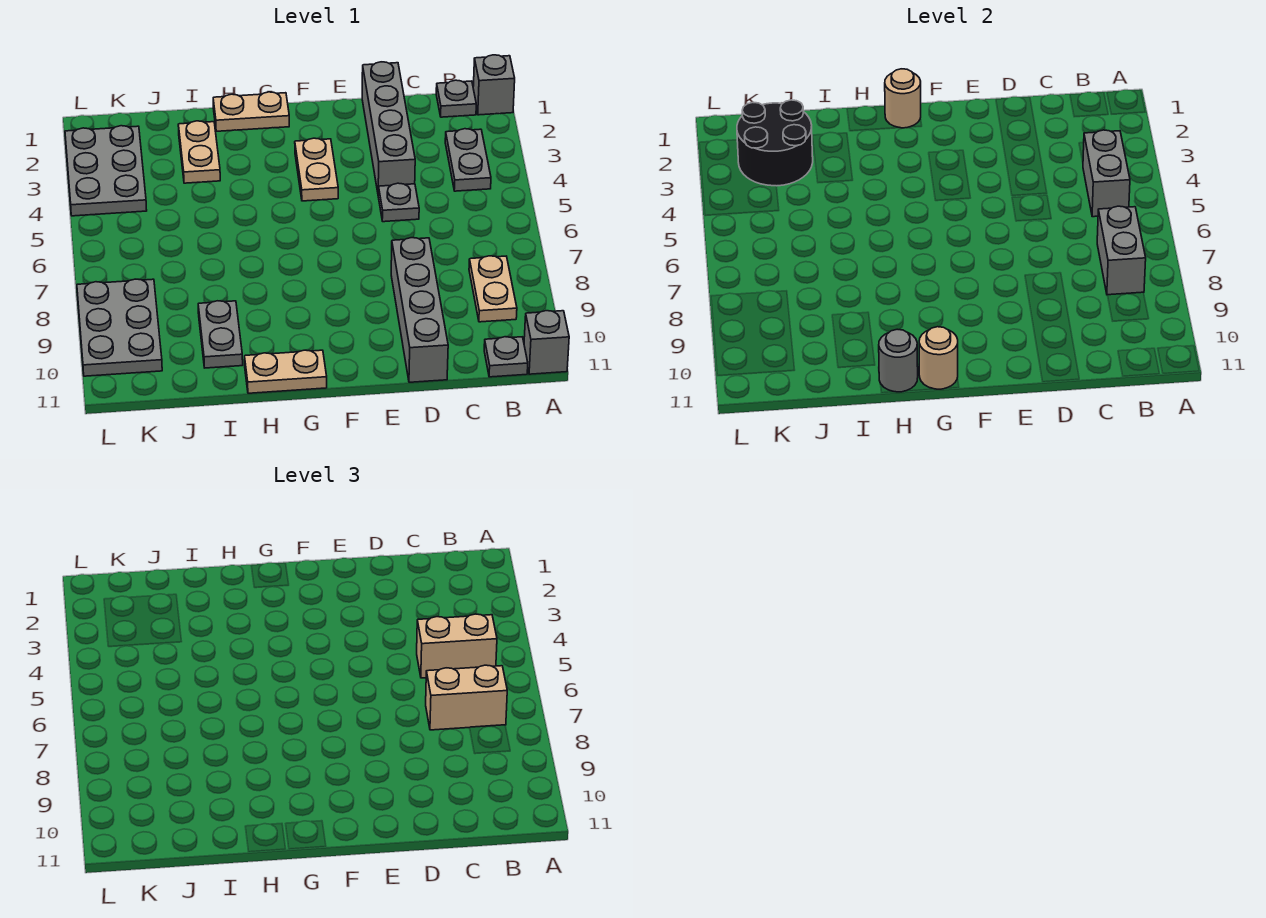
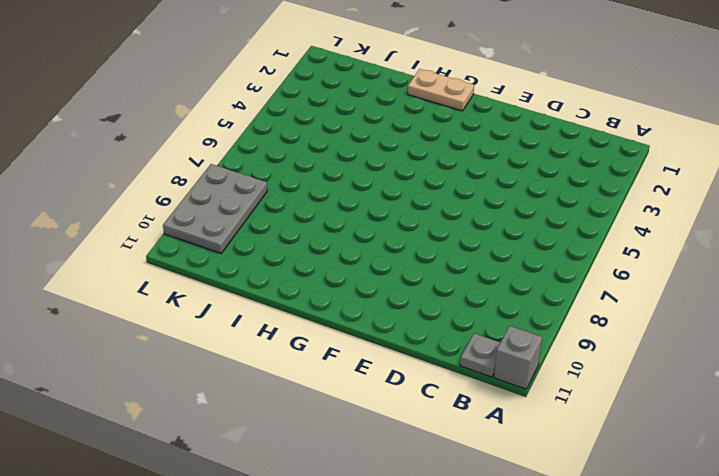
none -> grey 1x1 brick [473,55,515,115]
none -> grey 1x1 plate [436,80,476,117]
none -> grey 1x2 plate [445,129,491,191]

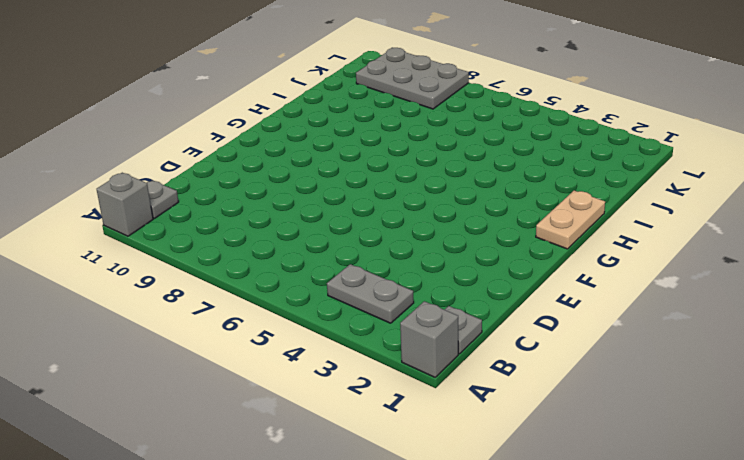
none -> tan 1x2 plate [469,256,517,322]
none -> grey 1x4 brick [362,62,415,194]
none -> grey 1x1 plate [378,183,419,222]

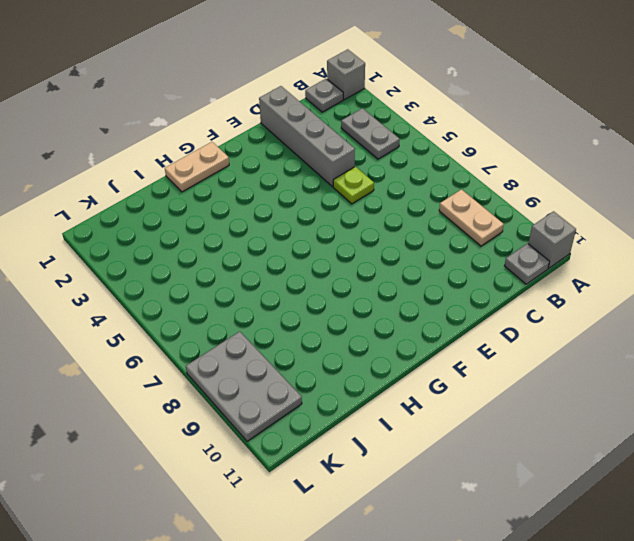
lime 1x1 plate [333,167,374,204] -> grey 1x1 plate [378,183,419,222]
none -> grey 1x4 brick [391,238,448,382]
none -> tan 1x2 plate [295,138,338,201]
none -> tan 1x2 plate [245,350,327,393]

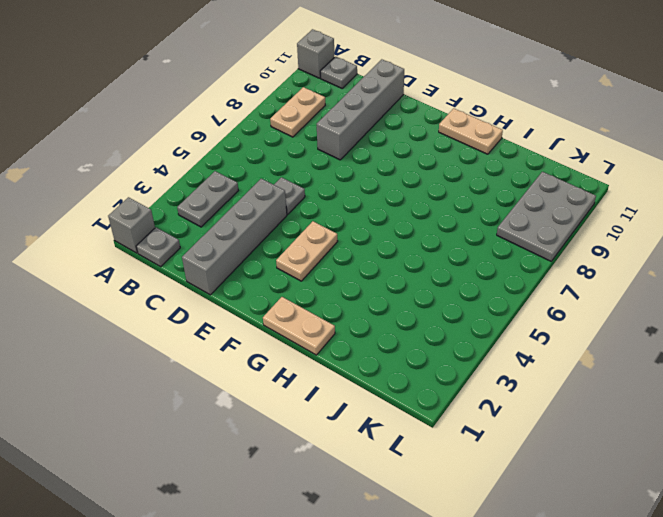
none -> tan 1x2 plate [178,121,220,183]
none -> grey 1x2 plate [198,301,243,368]
none -> grey 2x3 plate [65,126,147,216]

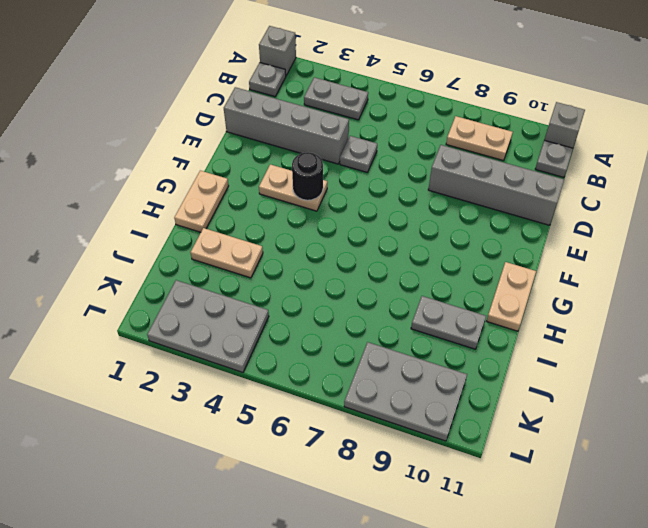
black 1x1 round brick [292,152,323,200] -> none
none -> grey 1x2 brick [1083,130,1130,217]
none -> grey 1x2 brick [1097,206,1146,295]
none -> tan 1x1 round brick [885,69,921,128]

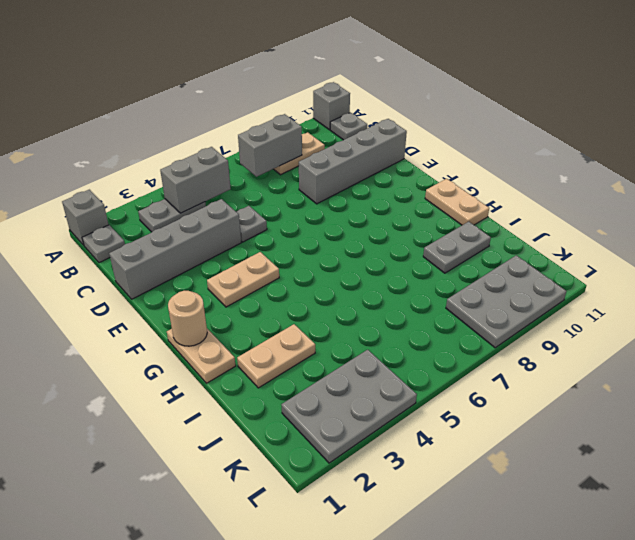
none -> tan 1x1 round brick [919,327,958,389]
none -> grey 1x1 round brick [879,329,918,392]
none -> black 2x2 round brick [737,100,813,186]

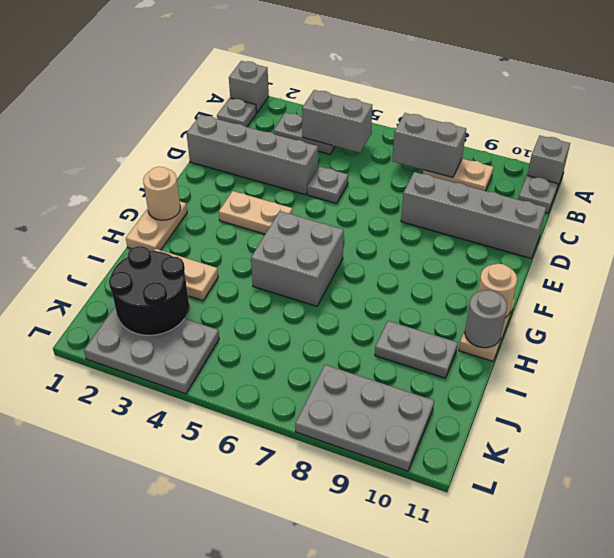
grey 2x2 brick [251,211,344,306] -> none
none -> tan 1x2 brick [417,614,497,678]
none -> tan 1x2 brick [426,665,507,730]

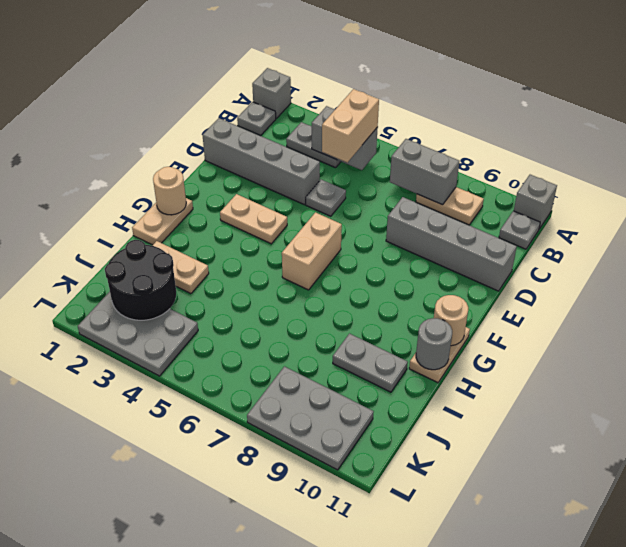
tan 1x2 brick [282,212,342,290] -> tan 1x2 brick moved to [426,665,507,730]

